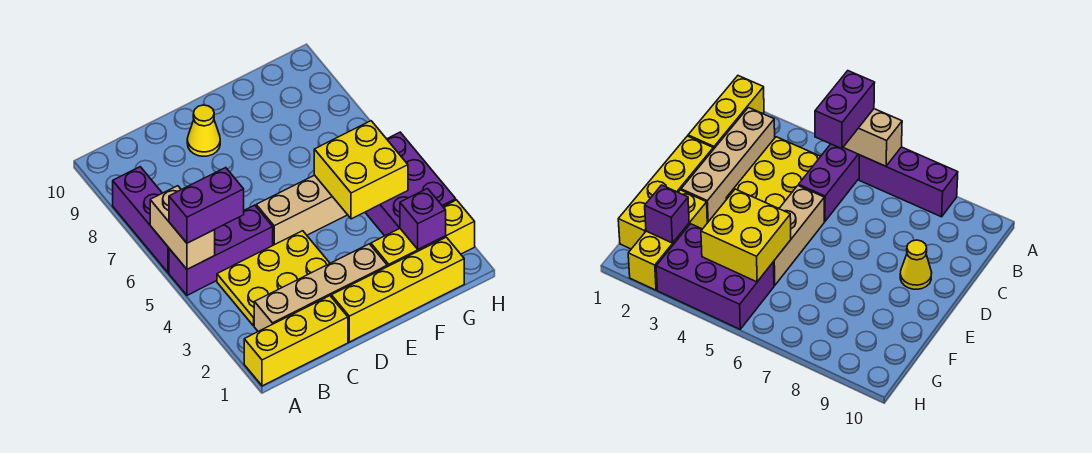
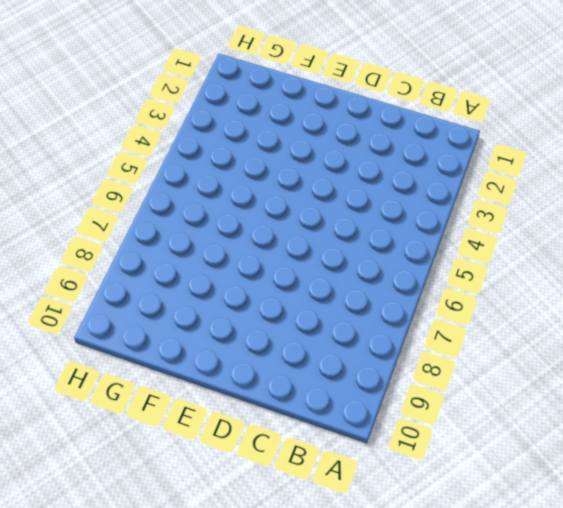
none -> yellow 1x3 brick [244,296,348,386]
none -> purple 1x3 brick [169,205,273,295]
none -> purple 1x3 brick [113,167,169,273]

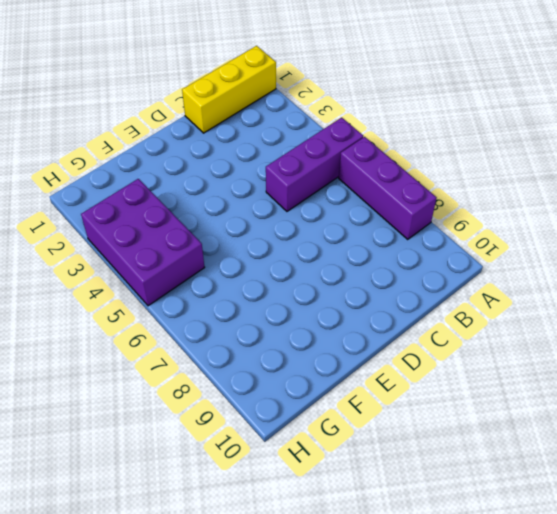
none -> tan 1x4 brick [254,244,387,331]
none -> yellow 2x3 plate [217,231,330,326]
none -> yellow 1x4 brick [331,237,464,342]

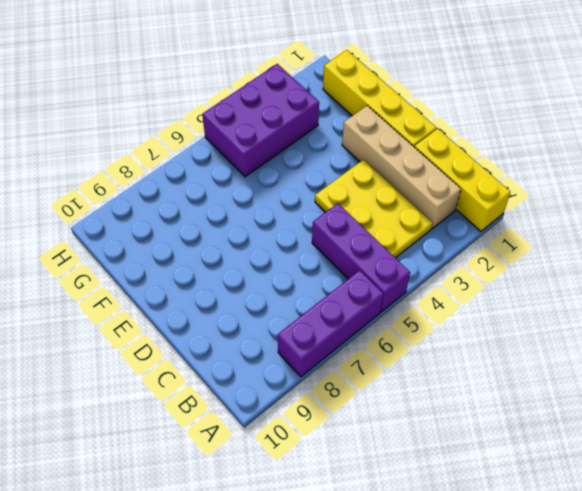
none -> tan 1x3 brick [256,175,347,245]
none -> yellow 1x1 cone [187,105,220,156]
none -> yellow 1x3 brick [371,200,475,267]

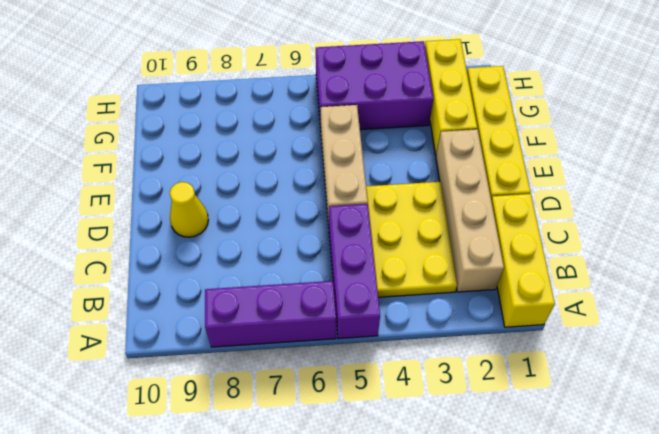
none -> tan 1x2 brick [150,186,215,269]
none -> yellow 2x2 brick [314,121,408,219]
none -> purple 1x1 brick [400,189,446,249]

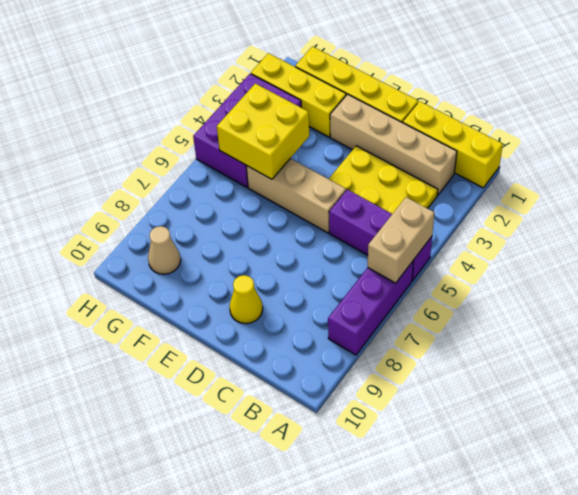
tan 1x1 cone [148,226,181,274] -> none
none -> purple 1x1 brick [400,189,446,249]
none -> purple 1x2 brick [169,168,244,243]

